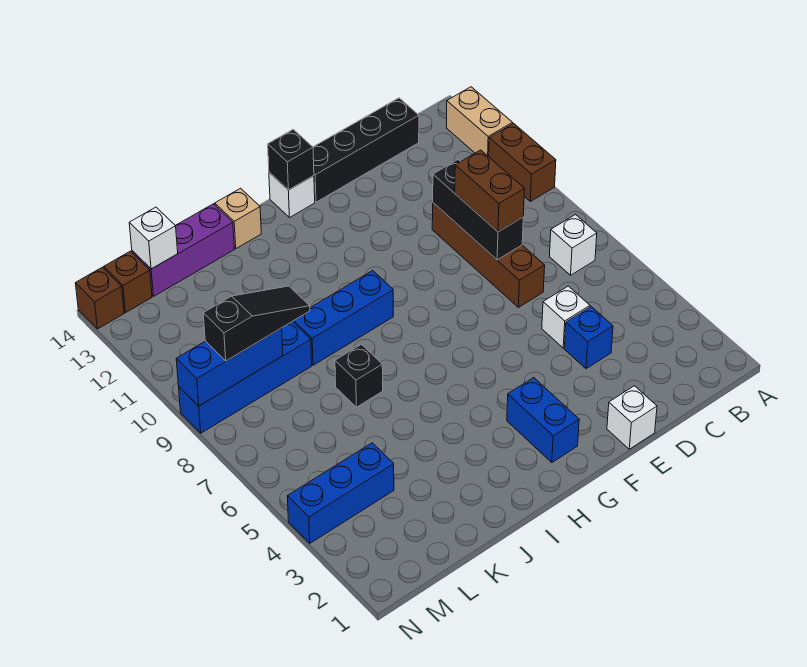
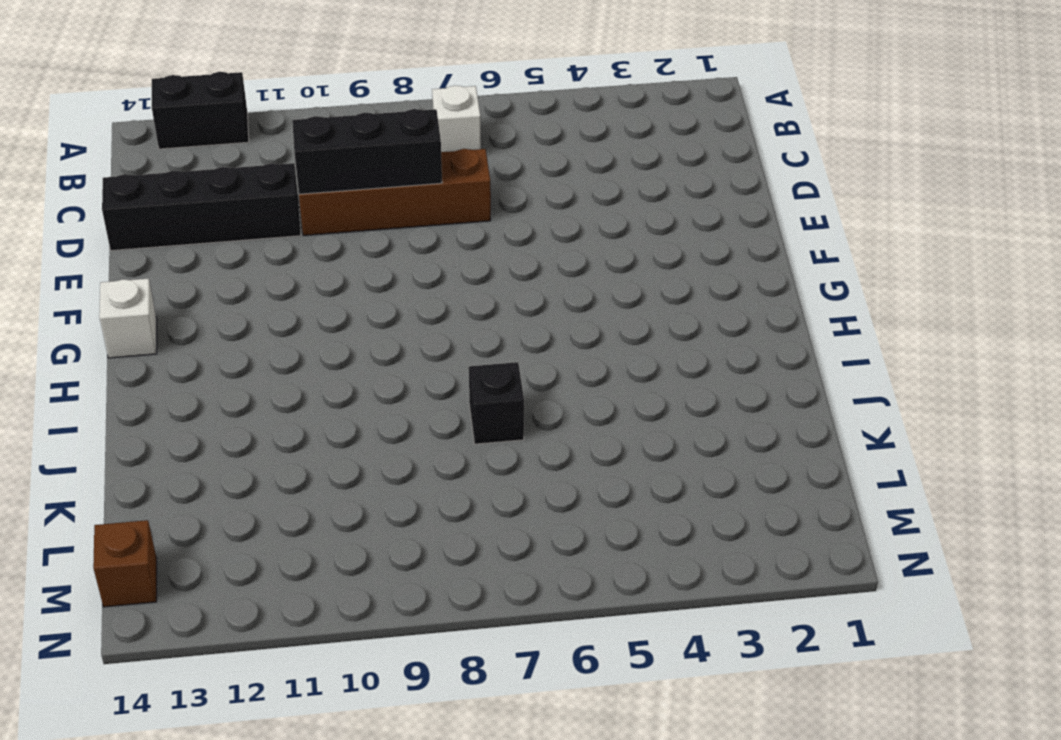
black 1x2 brick [152,72,249,149] -> tan 1x2 brick [446,87,513,157]
black 1x4 brick [102,163,301,251] -> black 1x4 brick turned to [313,98,419,202]
none -> brown 1x2 brick [489,123,556,201]
none -> blue 1x1 brick [564,307,613,369]
none -> white 1x1 brick [542,286,590,348]

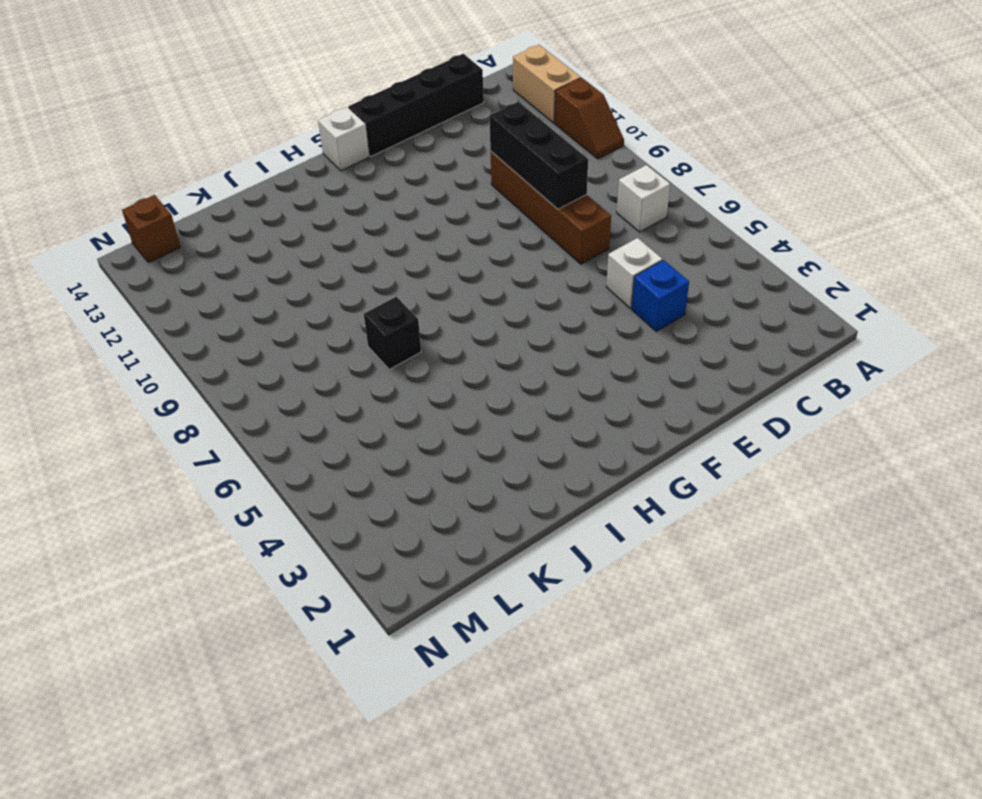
brown 1x2 slope [555,78,624,159] -> brown 1x2 brick [489,123,556,201]
none -> white 1x1 brick [607,386,657,449]
none -> blue 1x2 brick [507,378,579,462]
none -> blue 1x3 brick [292,271,393,365]

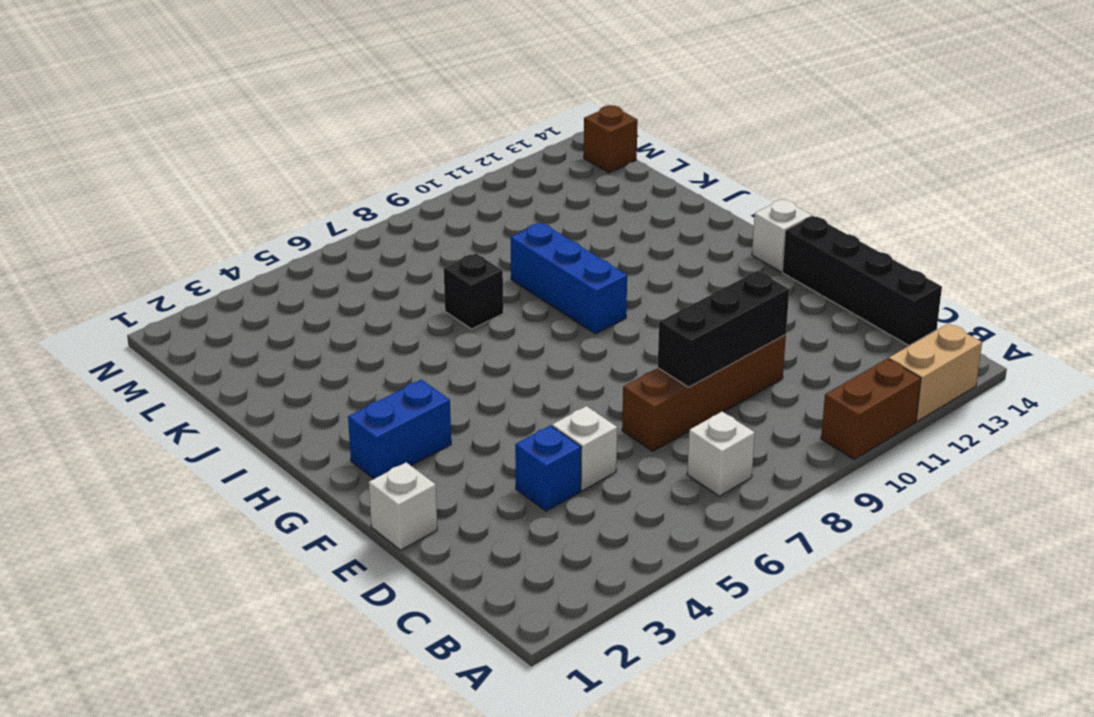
none -> tan 1x1 brick [215,188,261,249]
none -> purple 1x3 brick [132,204,234,296]
none -> blue 1x4 brick [179,322,312,433]

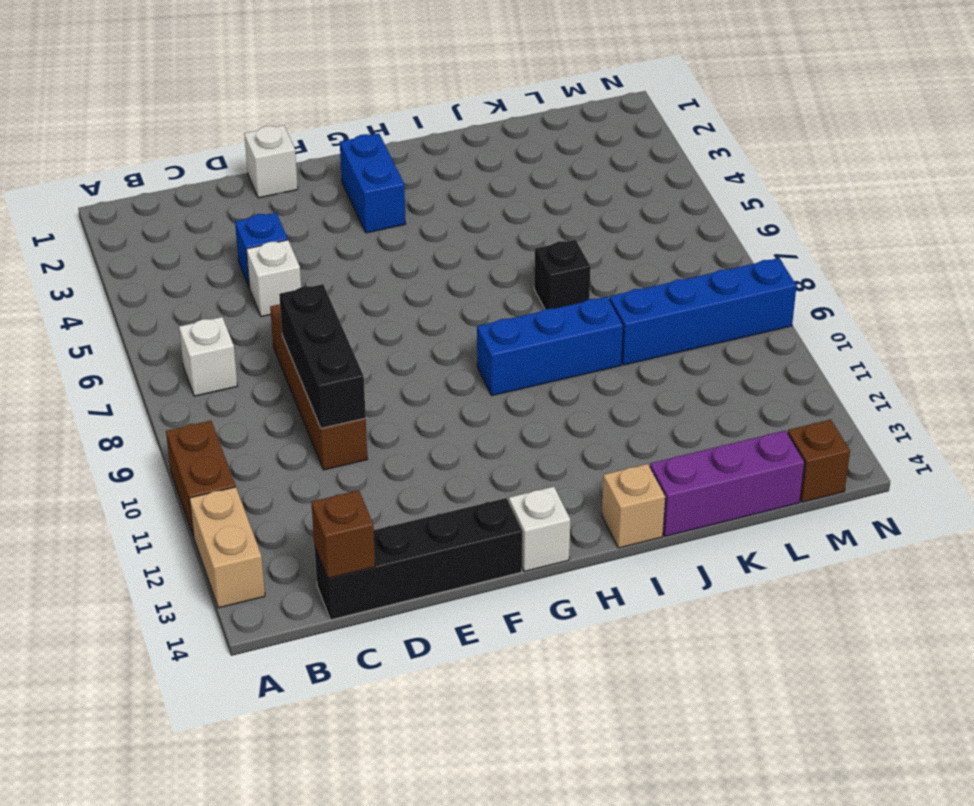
brown 1x1 brick [311,490,375,578] -> brown 1x1 brick moved to [75,267,124,329]
none -> blue 1x3 brick [287,443,394,543]
none -> black 1x1 brick [268,129,314,190]
none -> blue 1x3 brick [176,328,283,406]

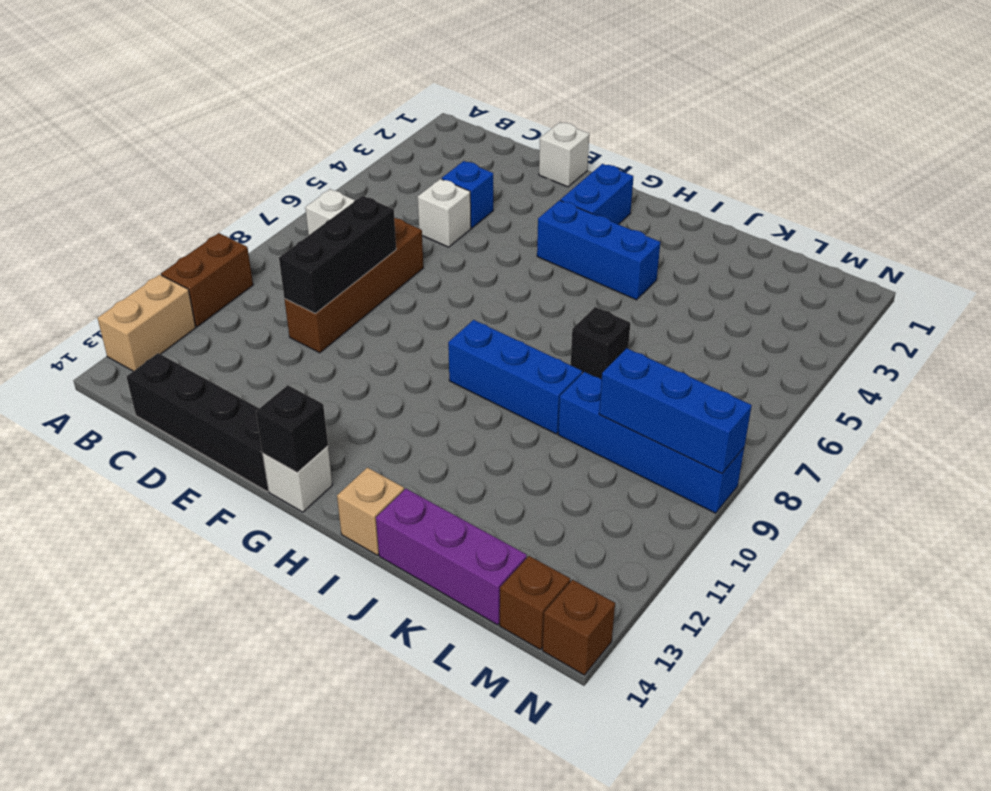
blue 1x3 brick [537,200,660,300] -> blue 1x3 brick moved to [287,443,394,543]
none -> white 1x1 brick [129,207,178,269]
none -> brown 1x2 brick [455,150,525,232]
none -> black 1x3 slope [203,286,310,361]

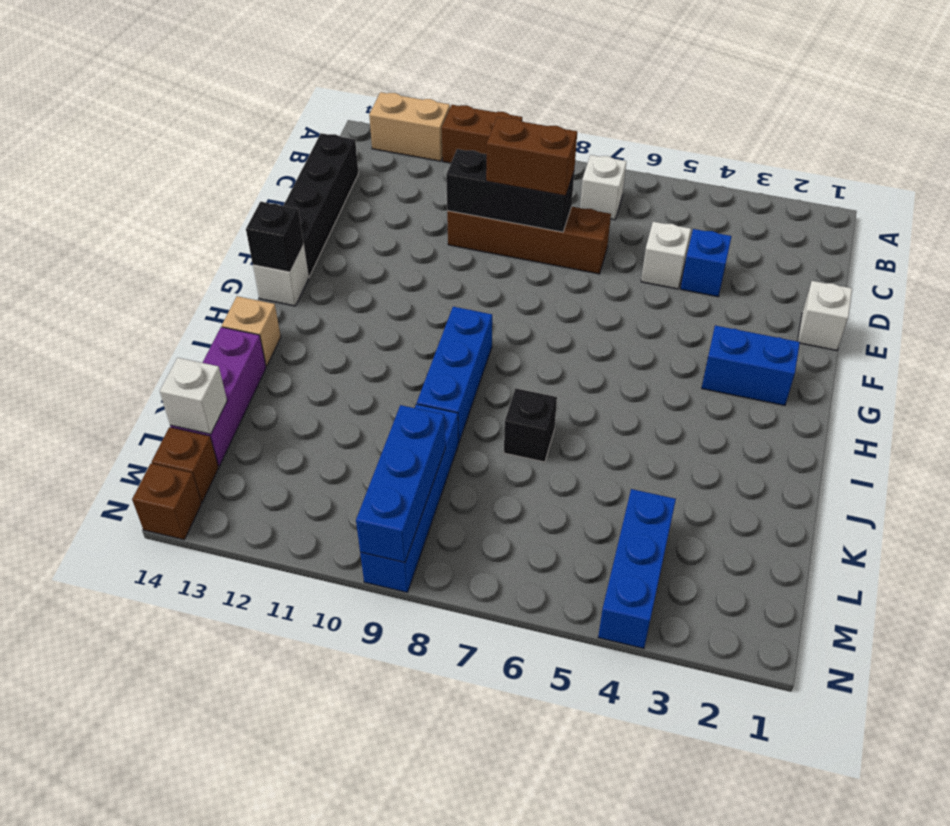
none -> black 1x3 slope [203,286,310,361]

